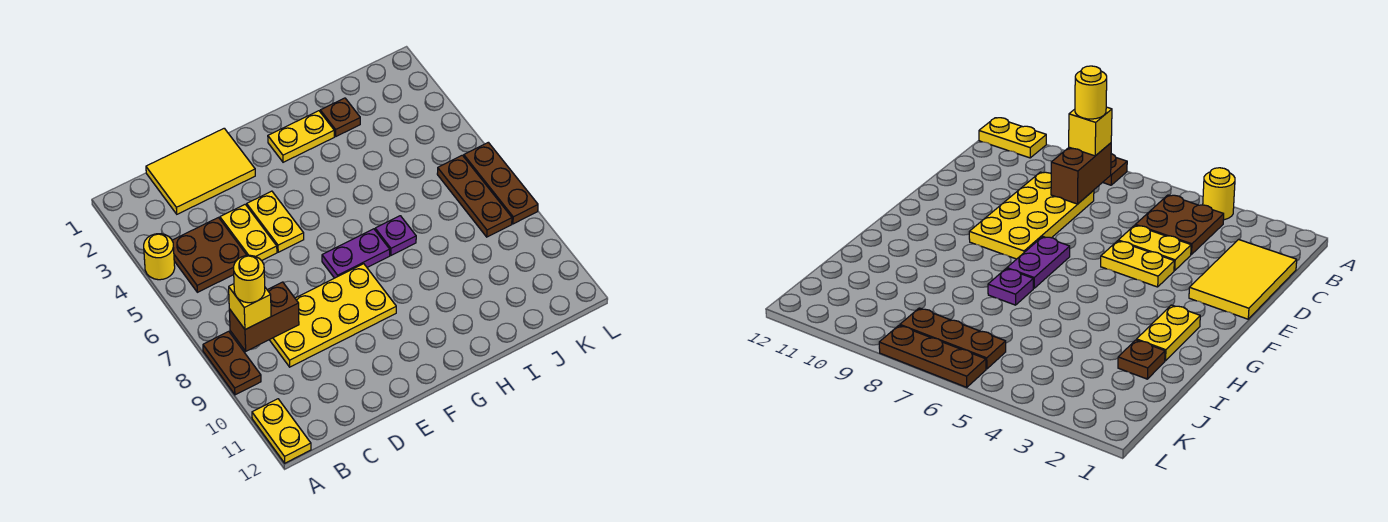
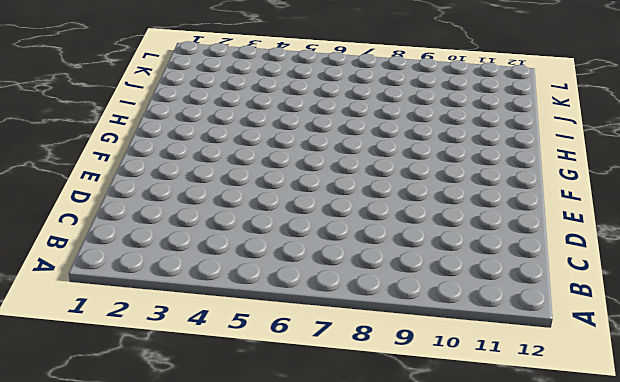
none -> yellow 1x1 round brick [144,234,175,280]
none -> brown 1x2 plate [203,331,261,395]
none -> yellow 1x2 plate [252,399,311,463]

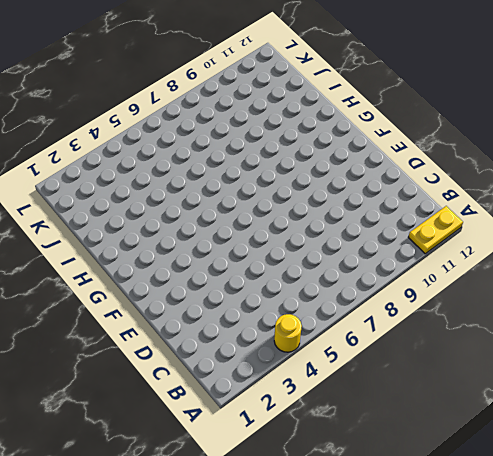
none -> brown 1x2 plate [203,331,261,395]
none -> brown 2x2 plate [172,218,247,292]
none -> yellow 2x3 tile [146,128,255,214]

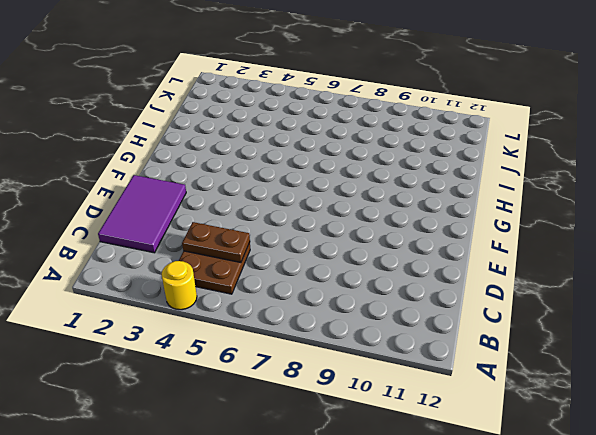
purple 2x3 tile [98,175,186,253] -> yellow 2x3 tile [146,128,255,214]
brown 1x2 plate [182,222,250,263] -> brown 1x2 plate moved to [203,331,261,395]
none -> yellow 1x2 plate [252,399,311,463]
none -> yellow 2x4 plate [270,264,396,367]
none -> yellow 1x2 plate [220,204,277,261]

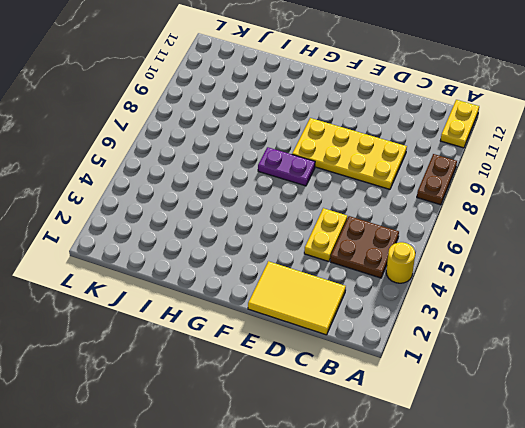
none -> yellow 1x2 plate [247,191,304,252]
none -> yellow 1x2 plate [268,111,334,162]
none -> purple 1x1 plate [375,216,416,255]

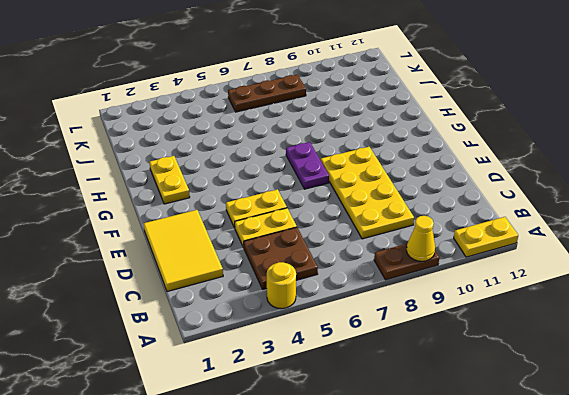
yellow 1x1 cone [407,216,435,261] -> none
none -> purple 1x1 plate [375,216,416,255]
none -> brown 1x1 plate [320,98,360,136]
none -> brown 1x3 plate [464,142,538,224]

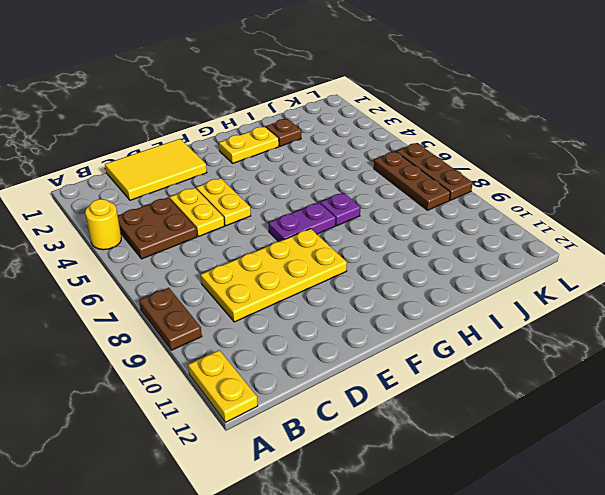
none -> brown 1x2 brick [229,282,299,351]
none -> yellow 1x1 brick [229,284,271,330]
none -> yellow 1x1 round brick [233,255,265,303]

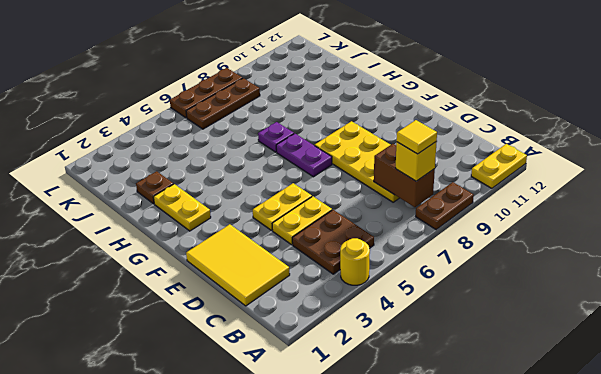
yellow 1x1 tile [397,120,437,154] -> yellow 1x1 round brick [233,255,265,303]

